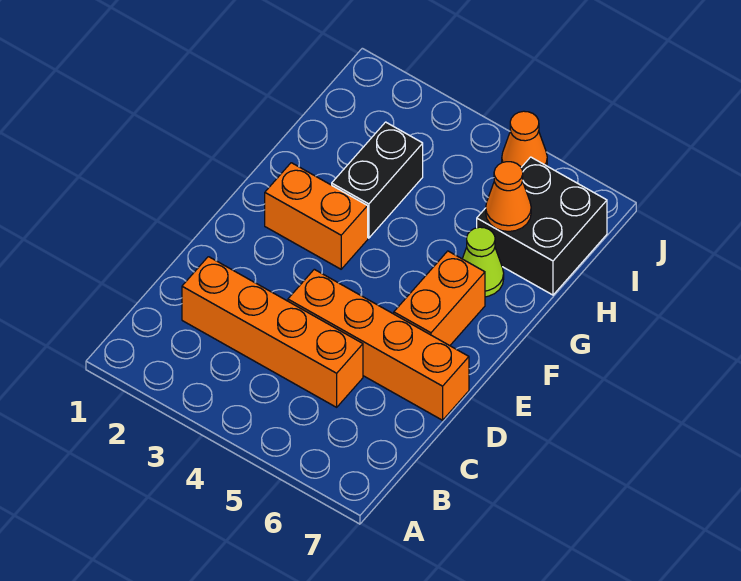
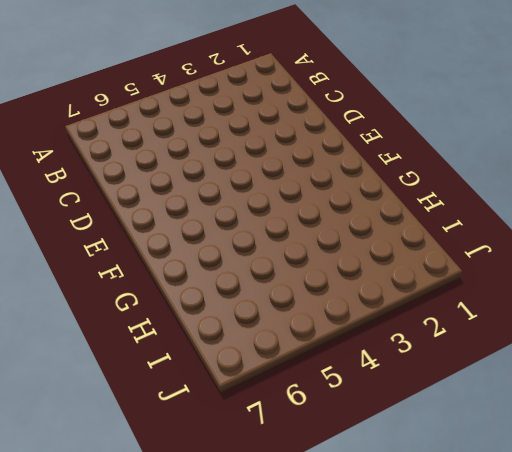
none -> orange 1x4 brick [182,257,363,407]
none -> orange 1x4 brick [288,269,469,420]

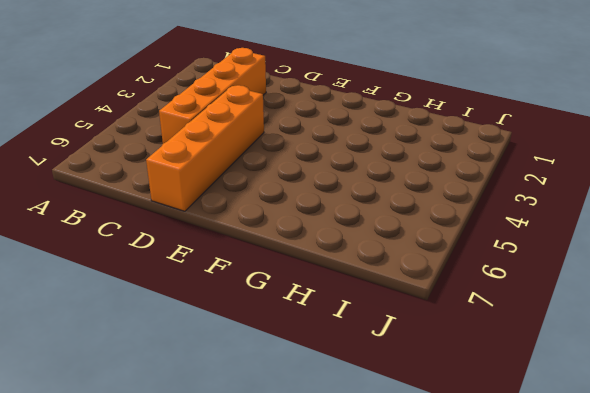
none -> orange 1x2 brick [394,251,485,346]
none -> orange 1x2 brick [265,163,368,269]

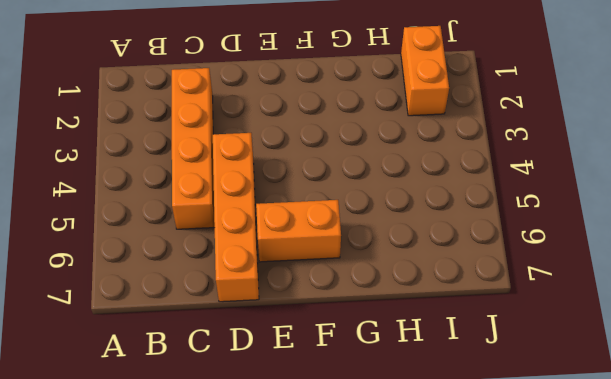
orange 1x2 brick [401,26,449,116] -> orange 1x2 brick moved to [265,163,368,269]
none -> black 1x2 brick [332,122,423,238]
none -> lime 1x1 cone [462,227,504,297]

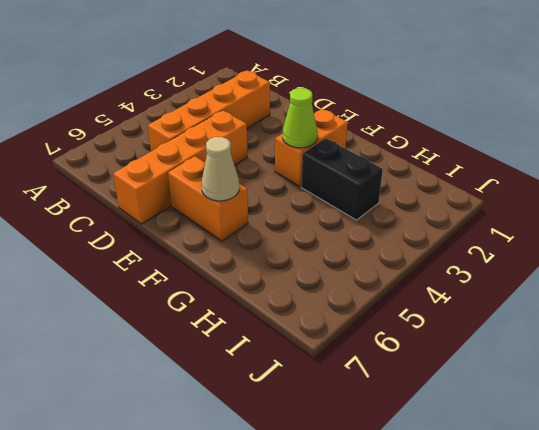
lime 1x1 cone [283,88,317,148] -> lime 1x1 cone moved to [462,227,504,297]
tan 1x1 cone [201,137,239,201] -> none
none -> black 2x2 brick [477,157,607,295]
none -> orange 1x1 cone [502,111,547,167]

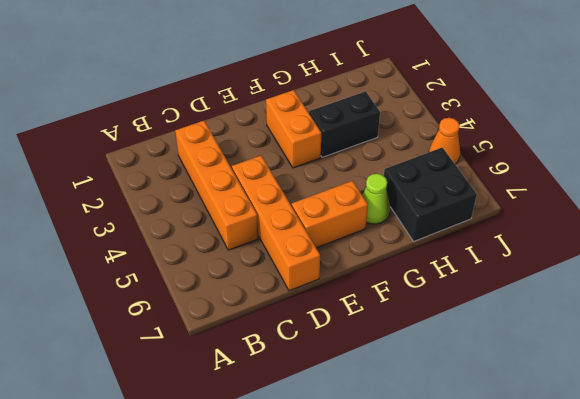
none -> orange 1x1 cone [486,162,531,231]

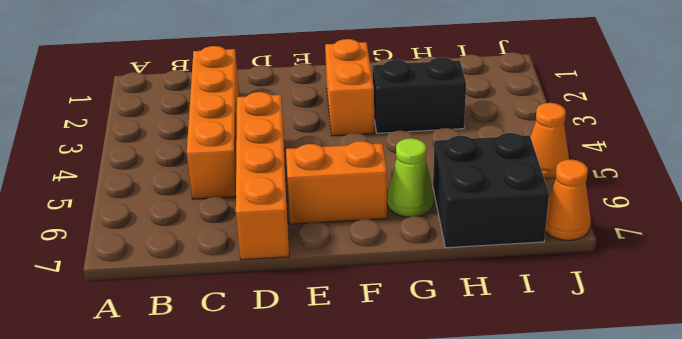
orange 1x1 cone [545,160,591,240] -> orange 1x1 cone moved to [486,162,531,231]

